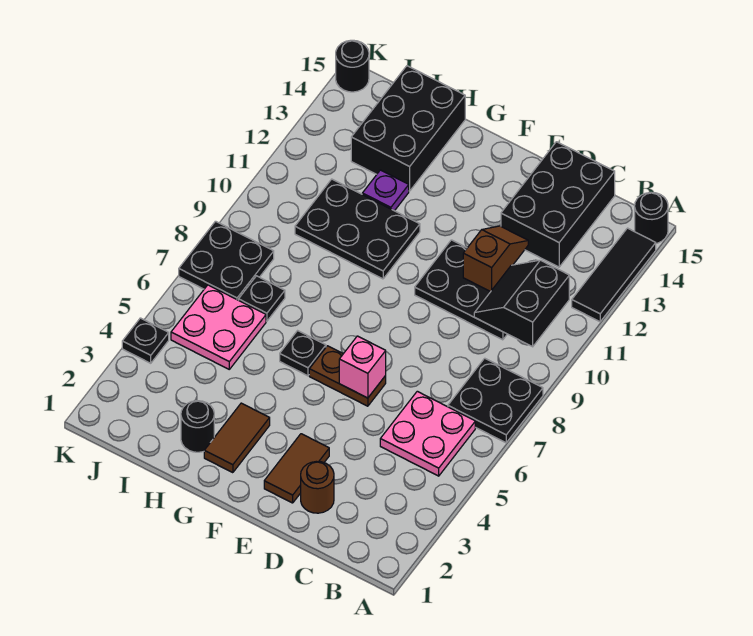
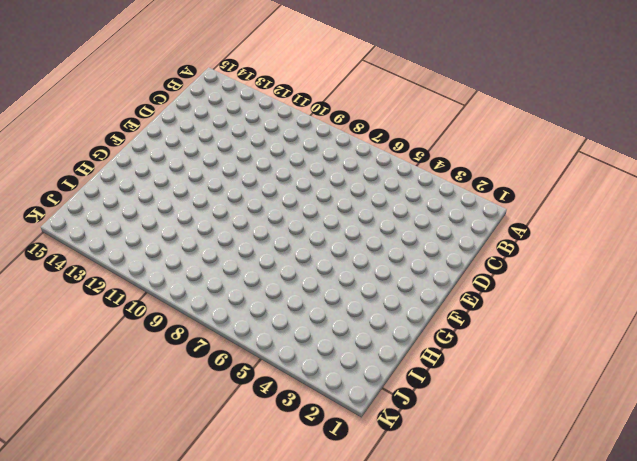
none -> black 2x2 plate [448,358,543,443]
none -> black 1x3 tile [572,228,656,322]
none -> black 1x1 round brick [635,192,668,243]

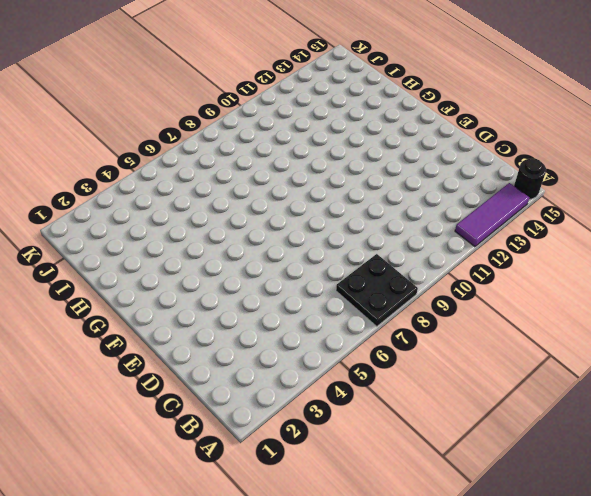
purple 1x3 tile [455,183,529,247] -> black 1x3 tile [572,228,656,322]
none -> pink 2x2 plate [380,391,475,476]
none -> black 2x3 plate [415,240,507,340]
none -> black 2x3 brick [501,142,615,267]

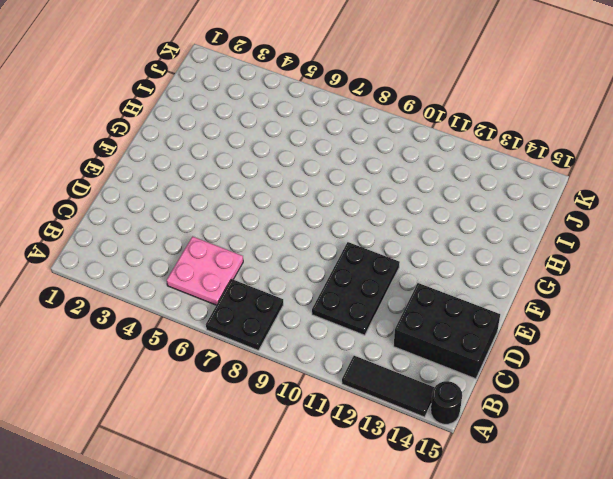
none -> brown 1x1 round brick [301,461,334,513]
none -> brown 1x2 tile [264,434,329,503]
none -> brown 1x2 plate [309,346,386,406]

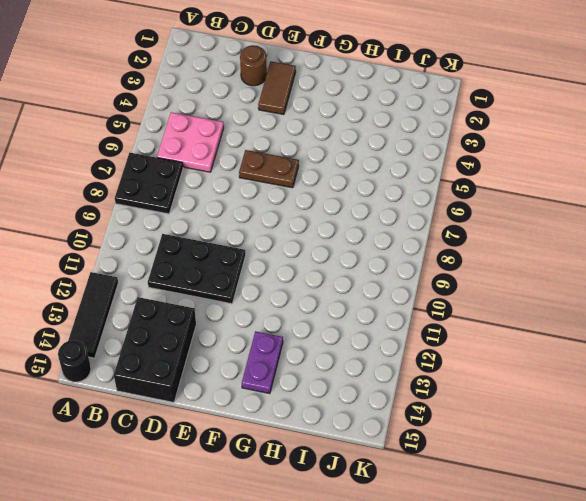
purple 1x2 plate [242,331,283,394] -> none
none -> brown 1x2 tile [204,403,270,473]
none -> black 1x1 plate [280,331,326,376]
none -> black 2x3 plate [295,179,420,279]

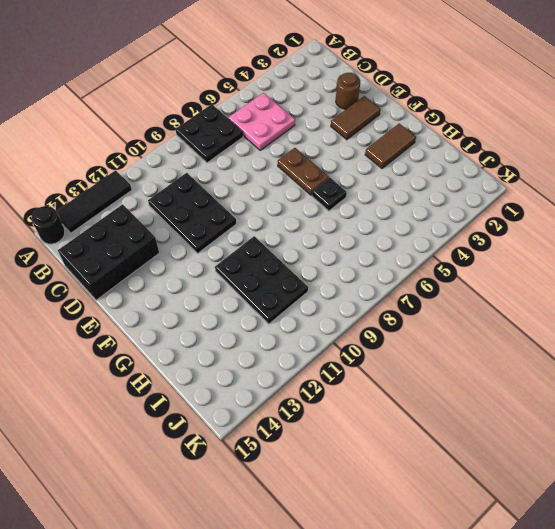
none -> black 1x1 round brick [181,401,214,452]
none -> purple 1x1 plate [362,170,409,211]
none -> black 2x3 brick [351,66,465,191]

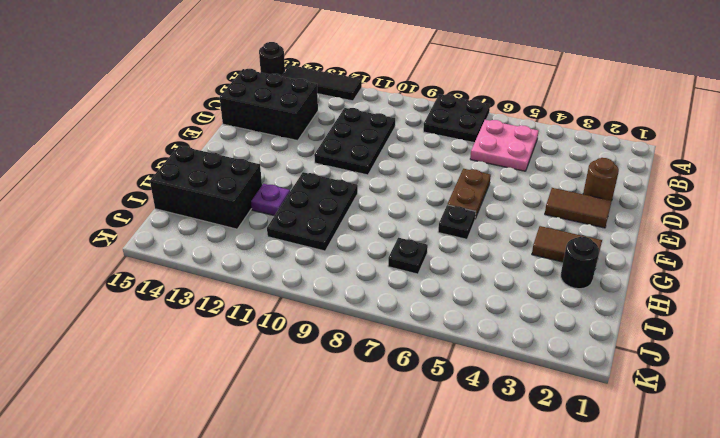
none -> pink 2x2 plate [171,285,266,369]
none -> black 2x2 plate [179,221,274,300]
none -> black 1x1 plate [122,318,169,363]

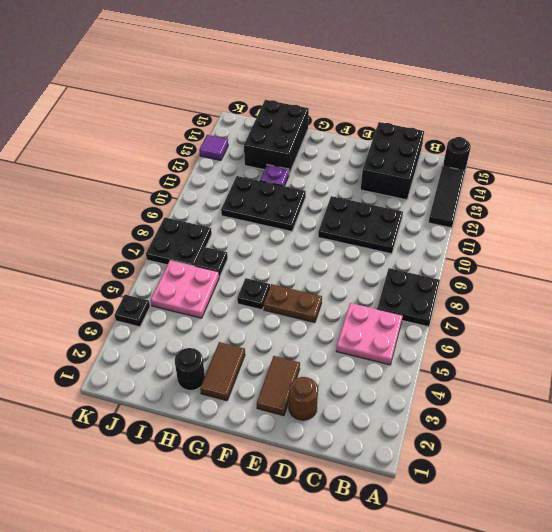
purple 1x1 tile [199,135,228,160] -> none
none -> black 1x1 round brick [336,40,369,92]
none -> black 2x2 slope [474,260,569,347]
none -> brown 1x2 slope [463,226,528,292]

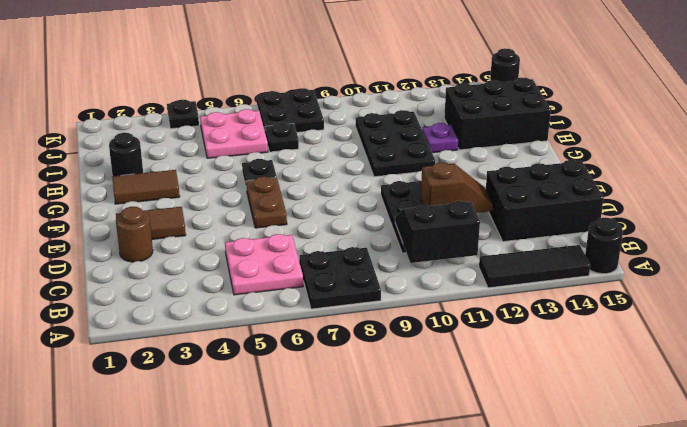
none -> pink 1x1 brick [339,336,386,398]

